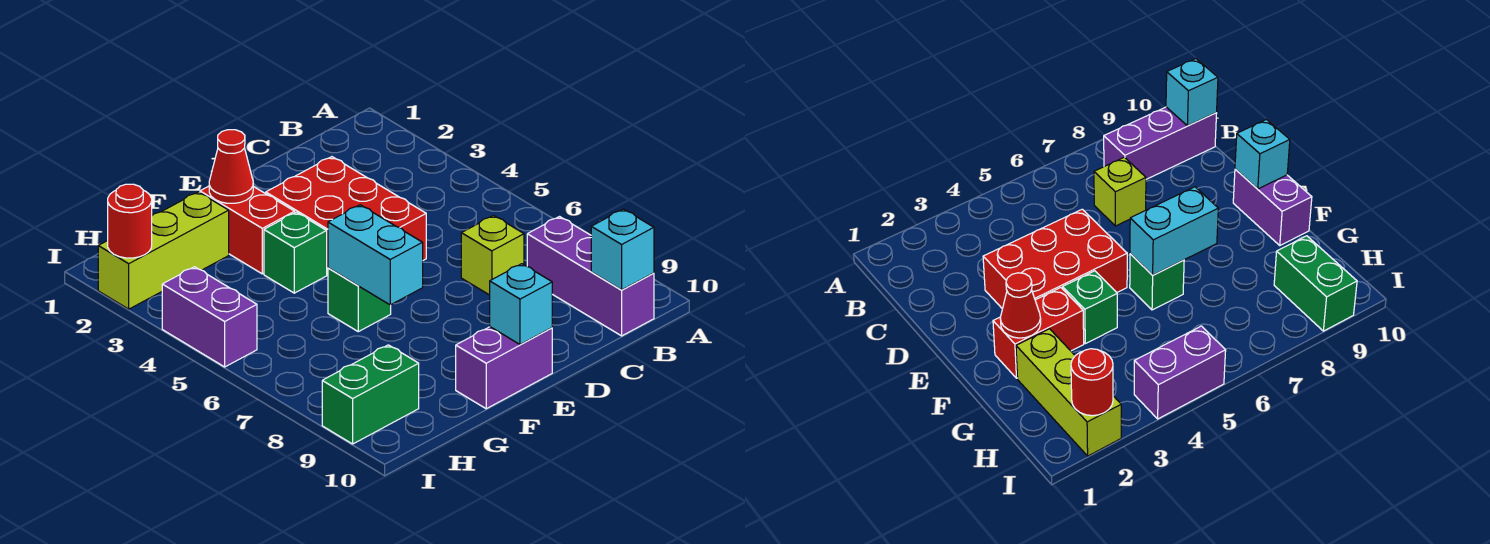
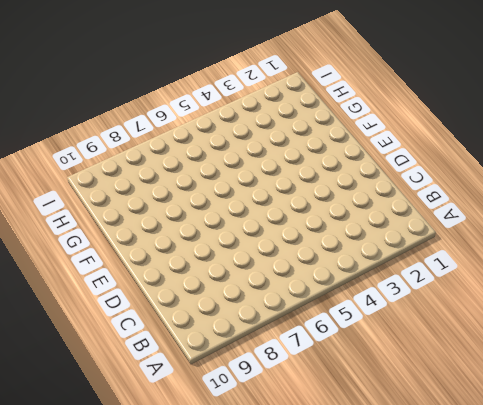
none -> purple 1x3 brick [527,217,654,336]
none -> lime 1x1 brick [461,215,524,295]
none -> red 2x3 brick [266,157,426,275]

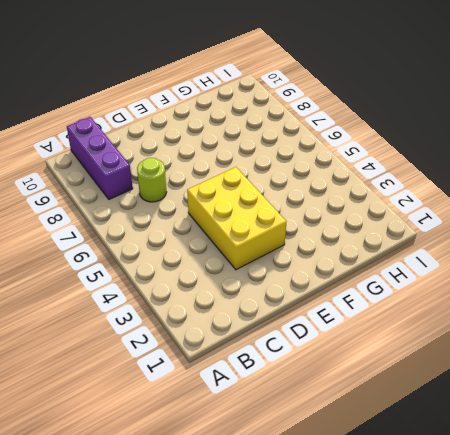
lime 1x1 round brick [137,158,167,202] -> lime 1x1 brick [461,215,524,295]
yellow 2x3 brick [187,167,287,270] -> red 2x3 brick [266,157,426,275]
none -> purple 1x2 brick [456,327,552,409]
none -> red 1x2 brick [200,186,295,274]
none -> green 1x1 brick [264,212,327,293]

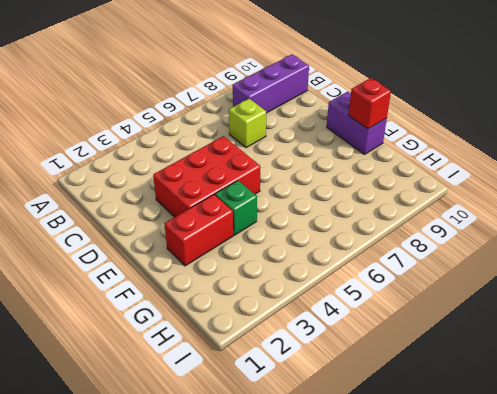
red 1x1 brick [348,78,391,129] -> none
none -> green 1x1 brick [328,268,391,332]
none -> lime 1x3 brick [98,192,229,309]
none -> green 1x2 brick [322,345,419,444]

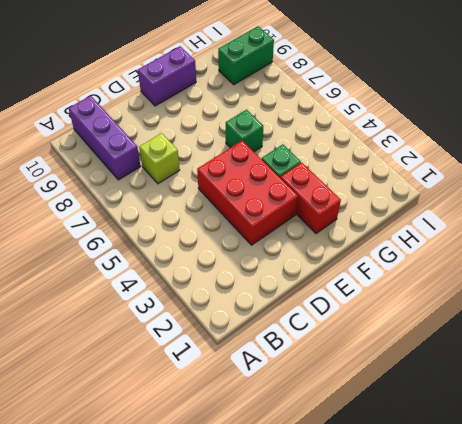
none -> lime 1x3 brick [98,192,229,309]
none -> purple 1x2 brick [162,267,257,367]
none -> cyan 1x1 brick [591,209,654,290]

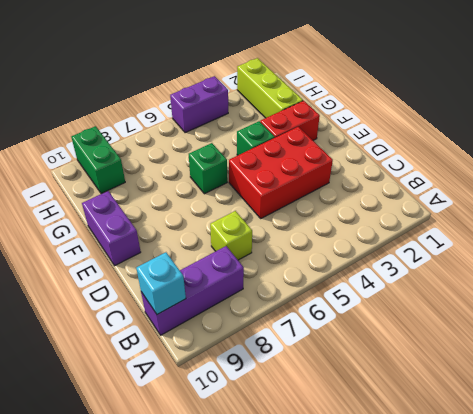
none -> cyan 1x1 brick [490,264,552,345]
none -> red 1x1 cone [209,130,253,203]
none -> cyan 1x2 brick [328,205,423,305]

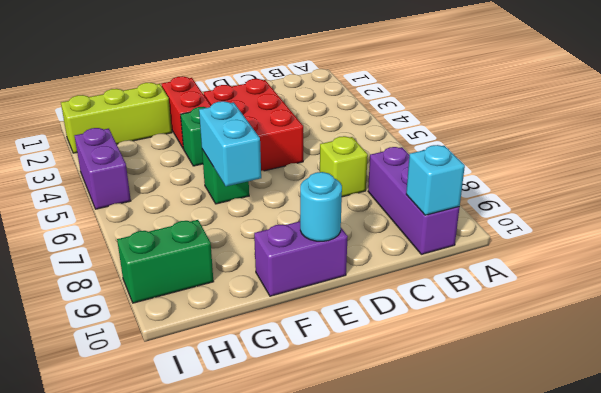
cyan 1x1 round brick [300,172,342,241] -> cyan 1x1 brick [490,264,552,345]
none -> red 1x1 cone [209,130,253,203]
none -> red 1x1 round brick [108,184,152,258]

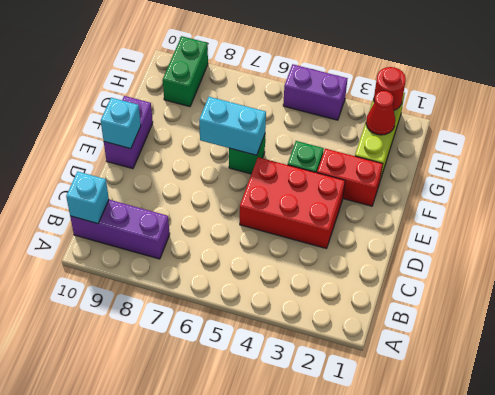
red 1x1 cone [366,91,395,135] -> red 1x1 cone moved to [209,130,253,203]
none -> lime 1x1 brick [461,215,524,295]

